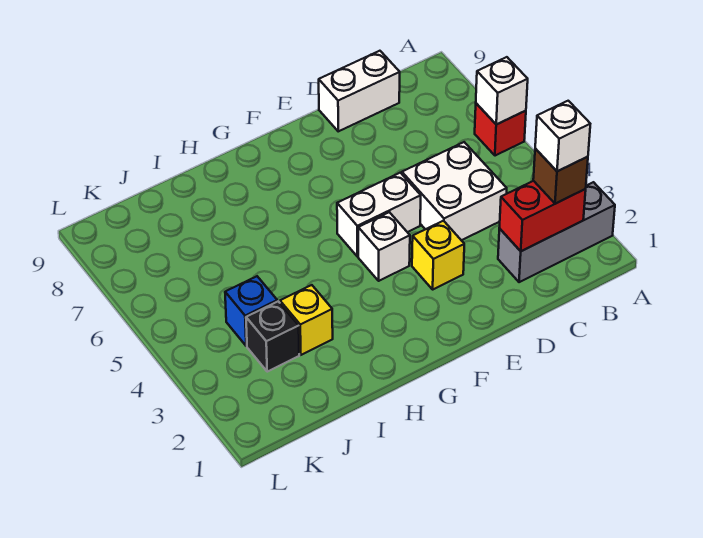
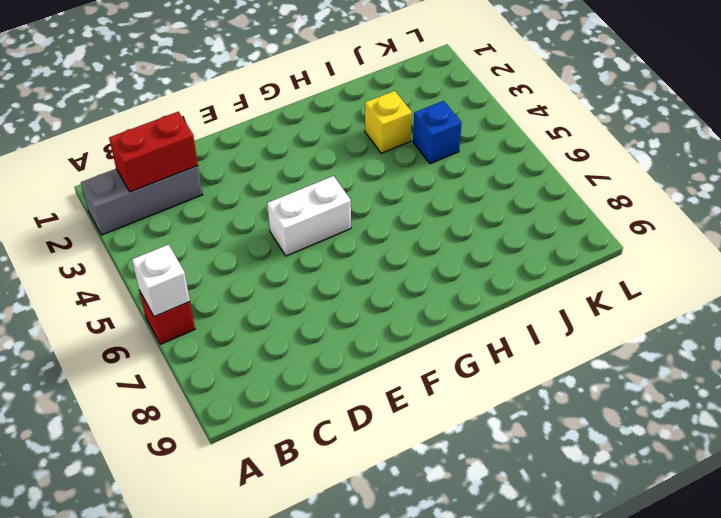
none -> white 2x2 brick [402,142,507,240]
none -> white 1x2 brick [319,51,400,131]
none -> yellow 1x1 brick [412,221,464,289]

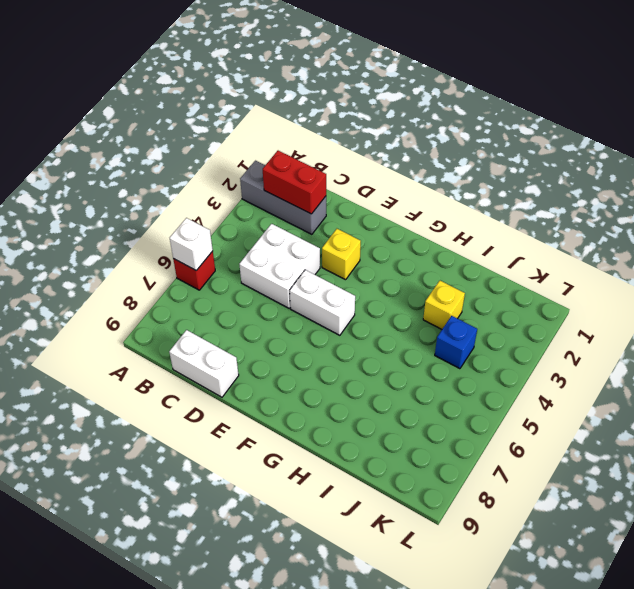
none -> white 1x1 brick [358,212,410,281]
none -> black 1x1 brick [246,301,299,372]
none -> brown 1x1 brick [533,149,588,204]

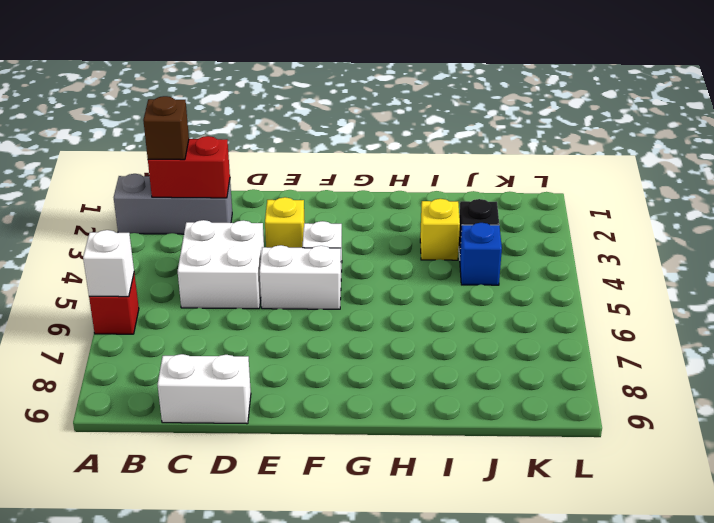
none -> white 1x1 brick [535,101,590,171]

